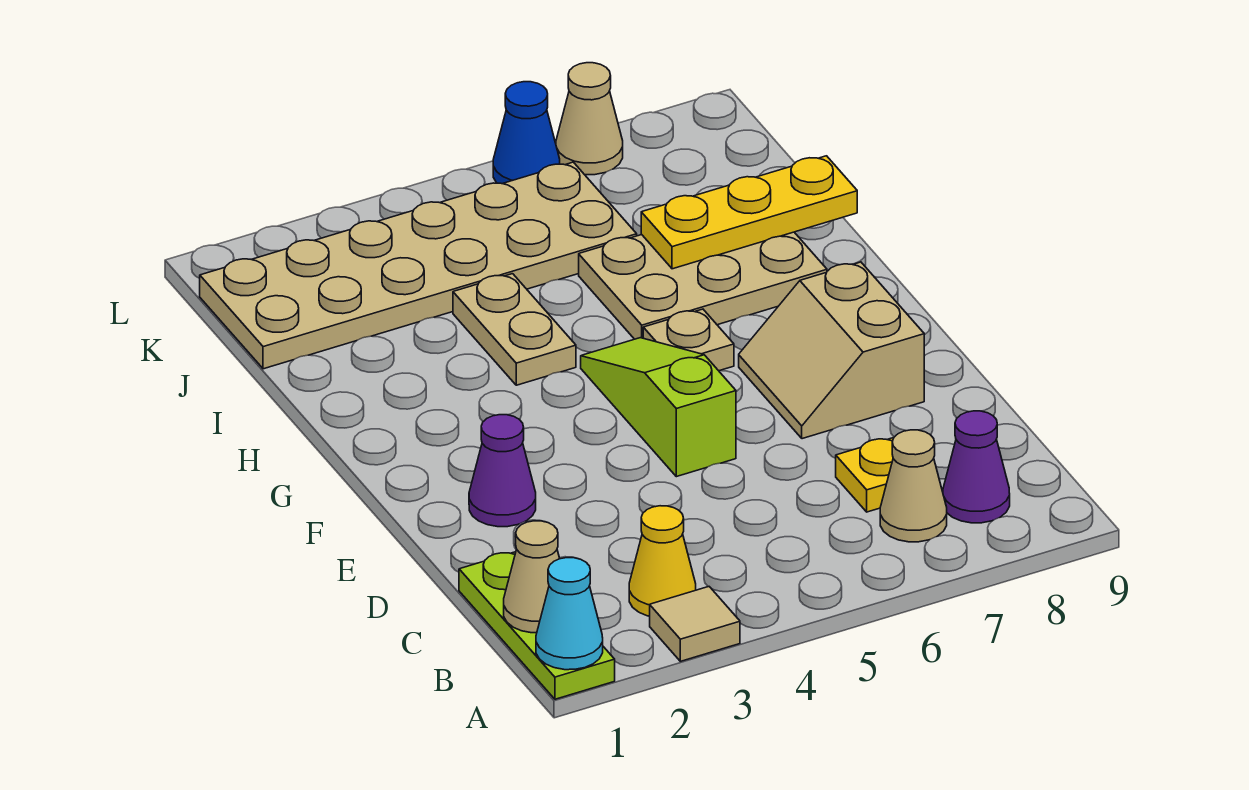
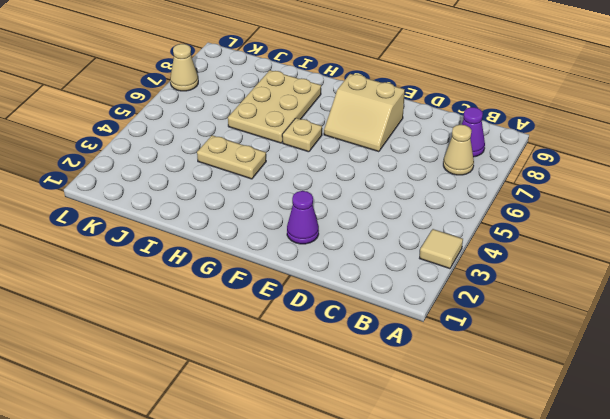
none -> lime 1x3 plate [459,552,615,699]
none -> yellow 1x1 cone [629,506,696,616]
none -> yellow 1x1 plate [836,438,894,512]

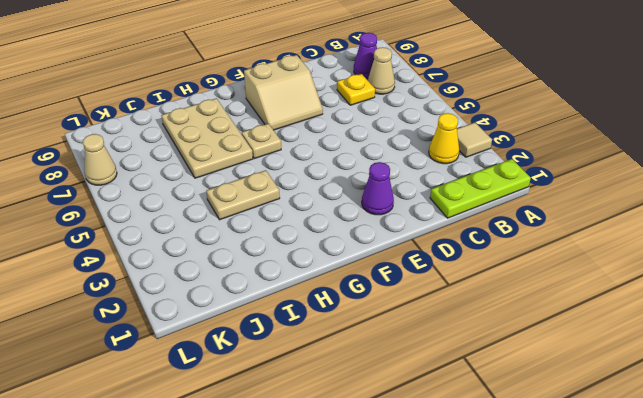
none -> lime 1x3 slope [581,338,736,477]
none -> tan 2x6 plate [200,162,637,369]
none -> blue 1x1 cone [493,82,560,184]

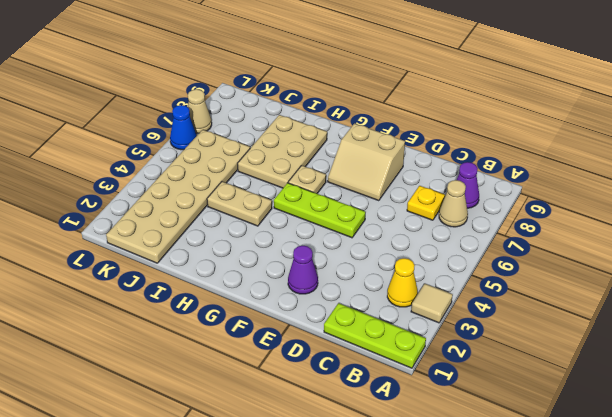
lime 1x3 plate [274,183,366,238] -> lime 1x3 slope [581,338,736,477]
none -> cyan 1x1 cone [536,558,603,670]
none -> tan 1x1 cone [504,521,560,633]
none -> yellow 1x3 plate [641,156,857,269]

